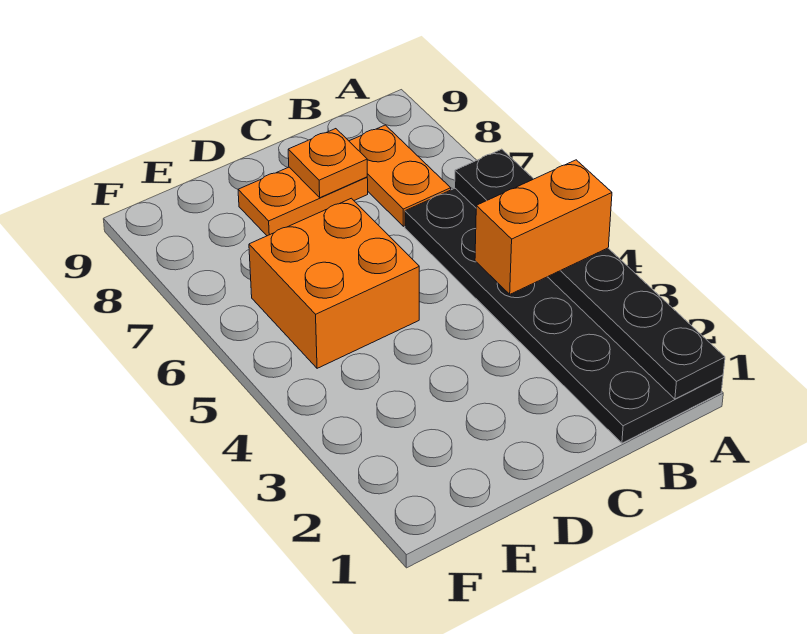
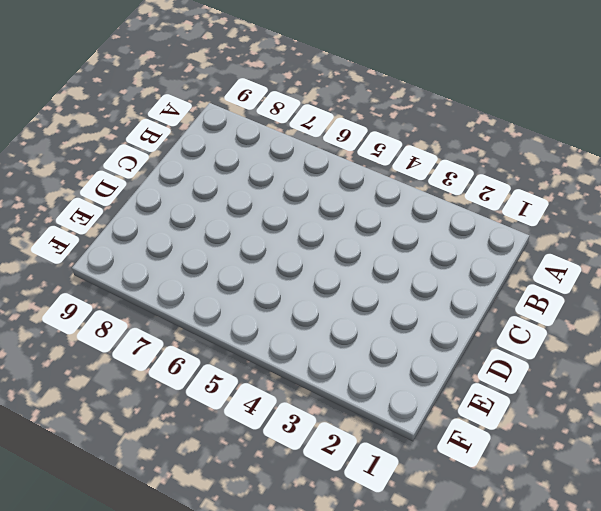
none -> black 2x6 plate [405,188,723,443]
none -> orange 1x2 plate [349,125,451,226]

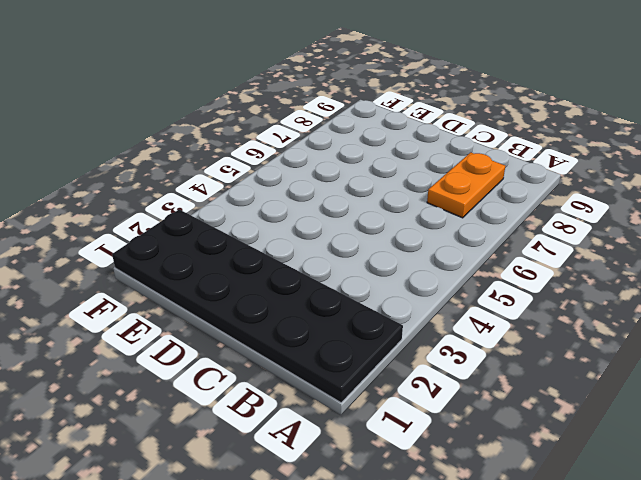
black 2x6 plate [112,209,403,403] -> black 2x6 plate turned to [405,188,723,443]
none -> orange 1x2 plate [238,167,368,236]
none -> orange 2x2 brick [249,198,419,368]

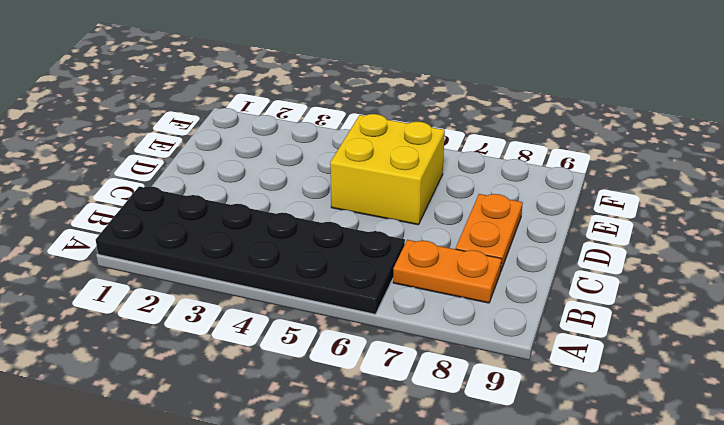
yellow 2x2 brick [330,114,445,225] -> orange 2x2 brick [249,198,419,368]
none -> black 1x6 plate [455,149,725,399]
none -> orange 1x1 plate [288,129,367,198]

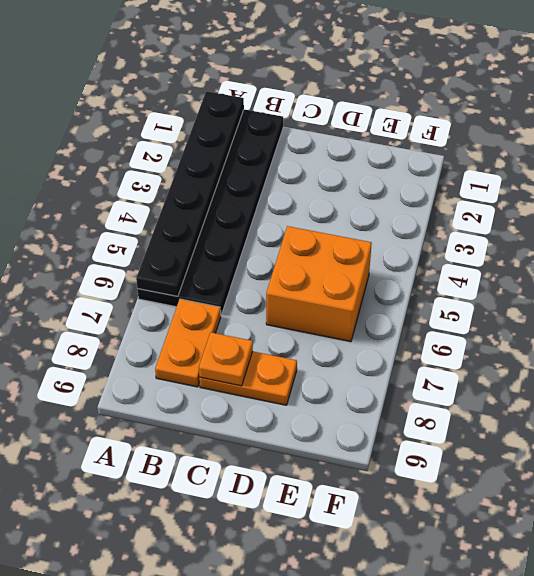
none -> orange 1x2 brick [475,160,612,294]

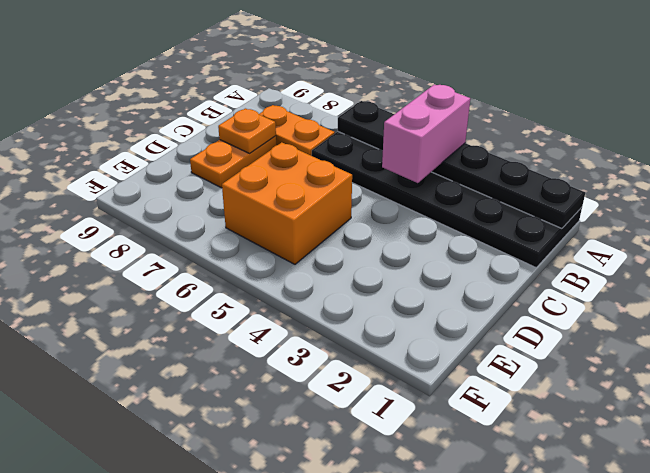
pink 1x2 brick [382,84,470,183] -> orange 1x2 brick [475,160,612,294]

